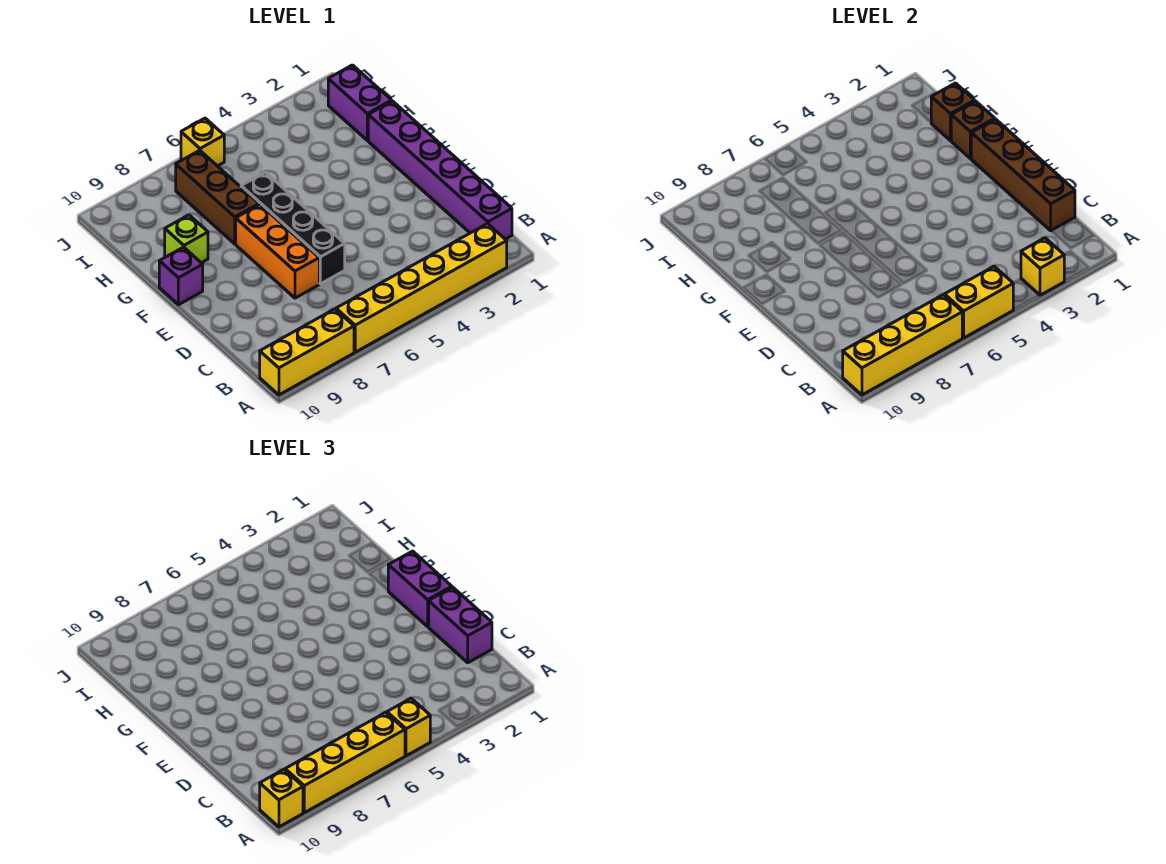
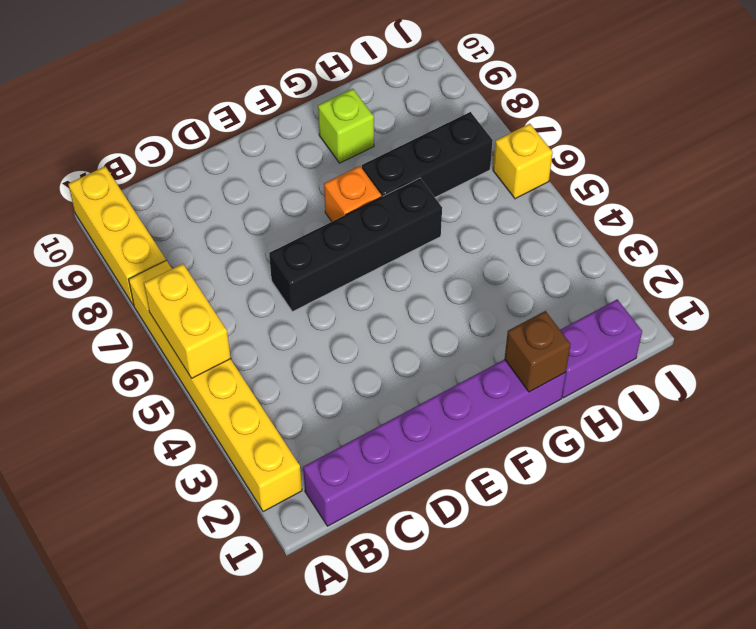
orange 1x1 brick [324,166,381,221] -> orange 1x3 brick [236,205,319,298]
black 1x3 brick [362,112,493,197] -> brown 1x3 brick [176,150,259,244]
none -> purple 1x1 brick [159,247,203,305]
none -> yellow 1x1 brick [1021,238,1064,295]
none -> yellow 1x4 brick [843,295,962,395]

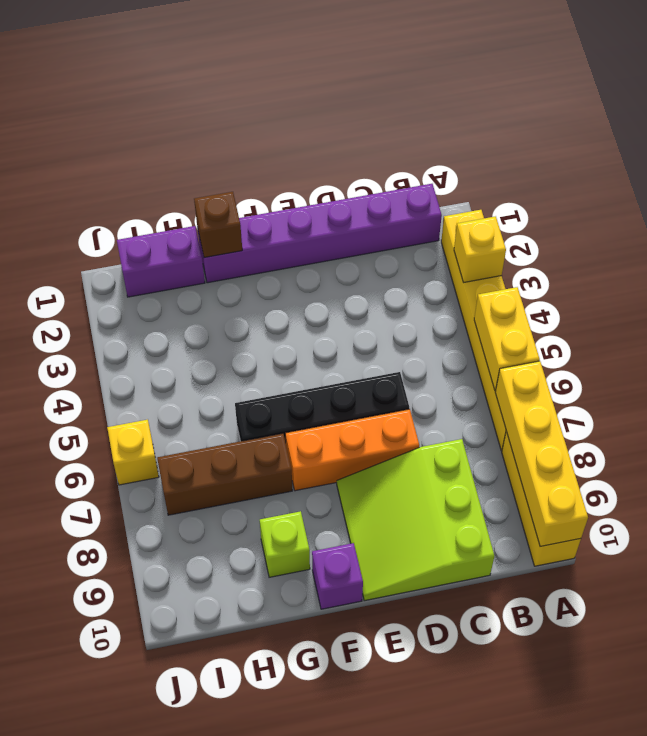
lime 3x3 slope [337,439,494,601] -> none
none -> brown 1x4 brick [971,119,1075,231]
none -> brown 1x1 brick [931,83,975,141]
none -> yellow 1x1 brick [387,698,430,756]

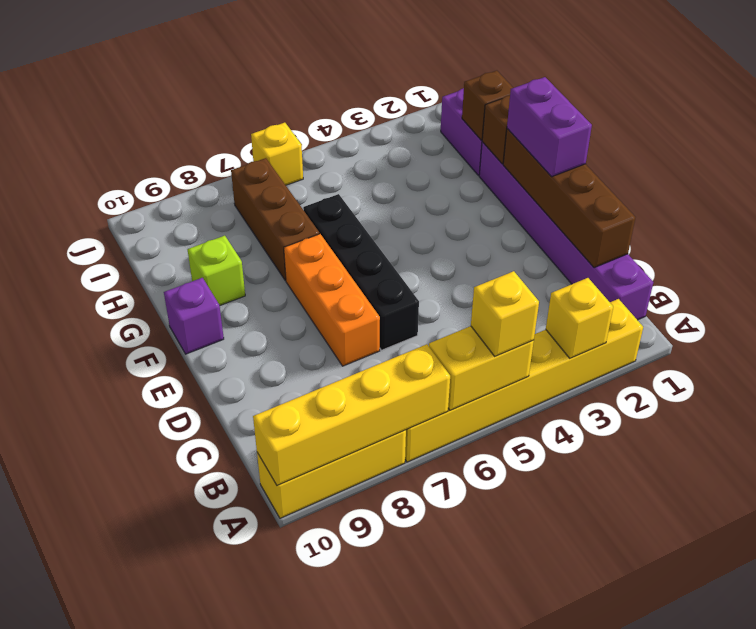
none -> yellow 1x4 brick [285,713,405,813]
none -> yellow 1x1 brick [260,770,303,827]
none -> purple 1x2 brick [429,587,492,663]

